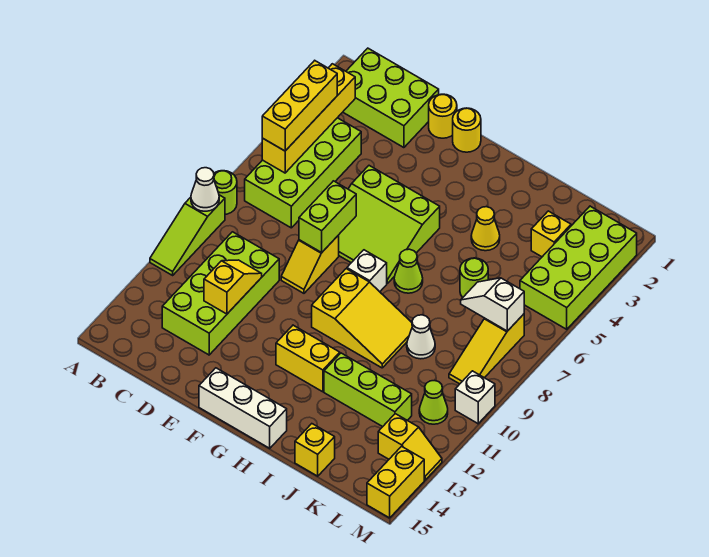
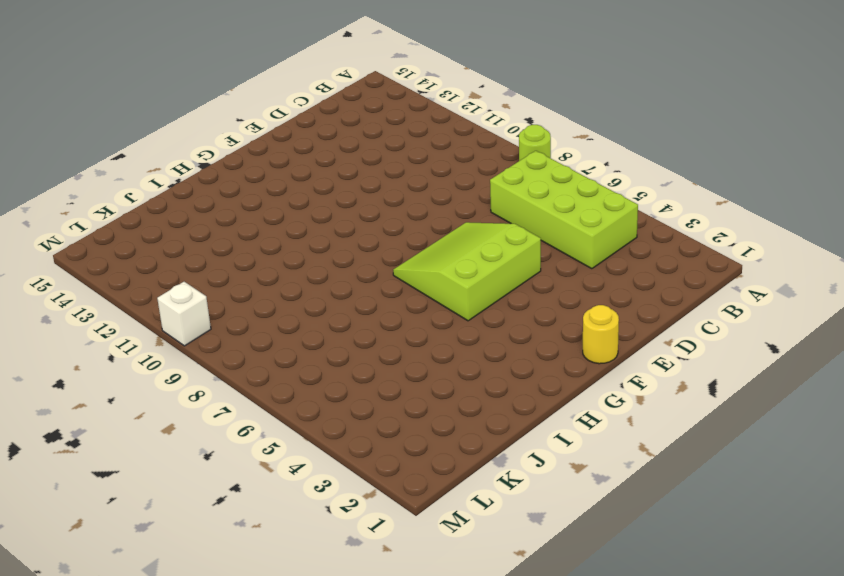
none -> lime 1x3 slope [150,195,225,275]
none -> lime 2x3 brick [343,48,439,148]
none -> lime 2x4 brick [162,232,279,355]
none -> yellow 1x1 round brick [429,94,457,138]

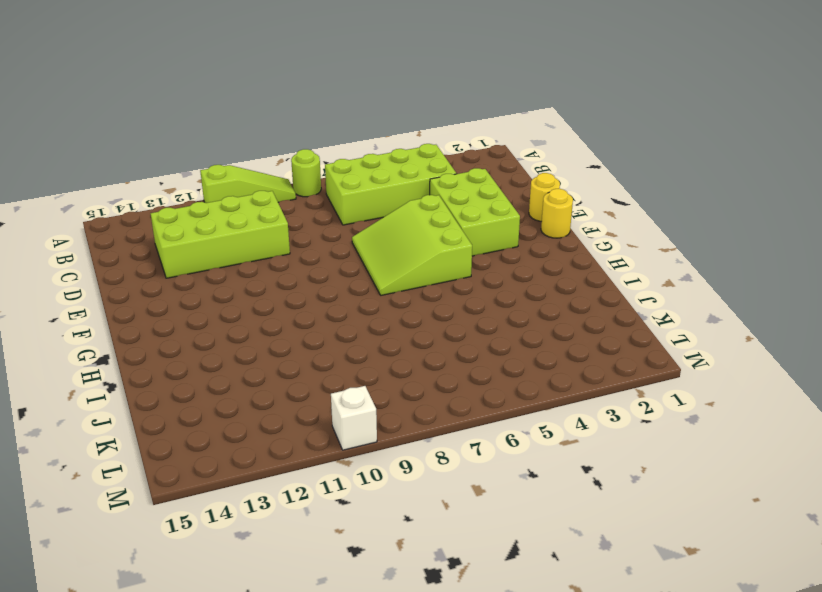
lime 1x3 slope [200,165,296,203] -> lime 1x3 slope turned to [150,195,225,275]
lime 2x3 brick [430,168,520,256] -> lime 2x3 brick moved to [343,48,439,148]
none -> yellow 1x2 slope [281,235,339,293]
none -> white 1x3 brick [199,368,287,448]
none -> white 1x1 brick [347,250,387,292]
none -> yellow 2x3 slope [312,269,412,368]

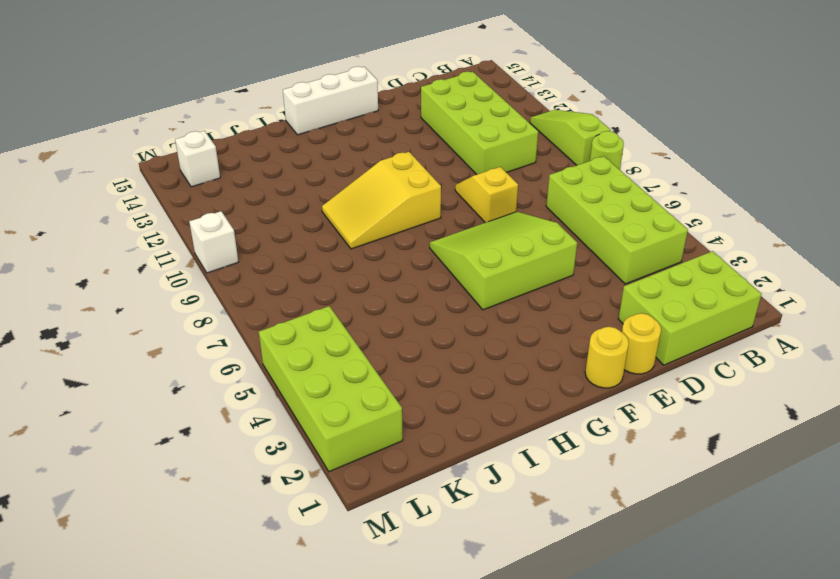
white 1x1 brick [175,131,220,187] -> white 1x1 brick moved to [347,250,387,292]
none -> yellow 1x2 brick [276,325,340,392]
none -> lime 1x1 cone [394,249,423,293]
none -> yellow 1x1 cone [471,207,500,251]
none -> lime 1x3 brick [324,353,412,427]

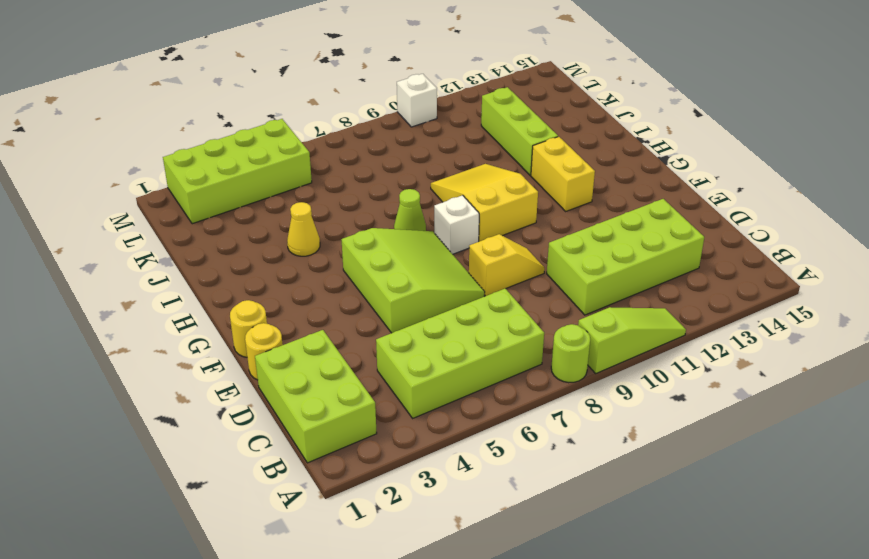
none -> white 1x3 brick [199,368,287,448]
none -> lime 1x1 round brick [460,258,488,297]
none -> white 1x1 cone [407,315,435,359]
none -> yellow 1x1 brick [295,424,335,476]

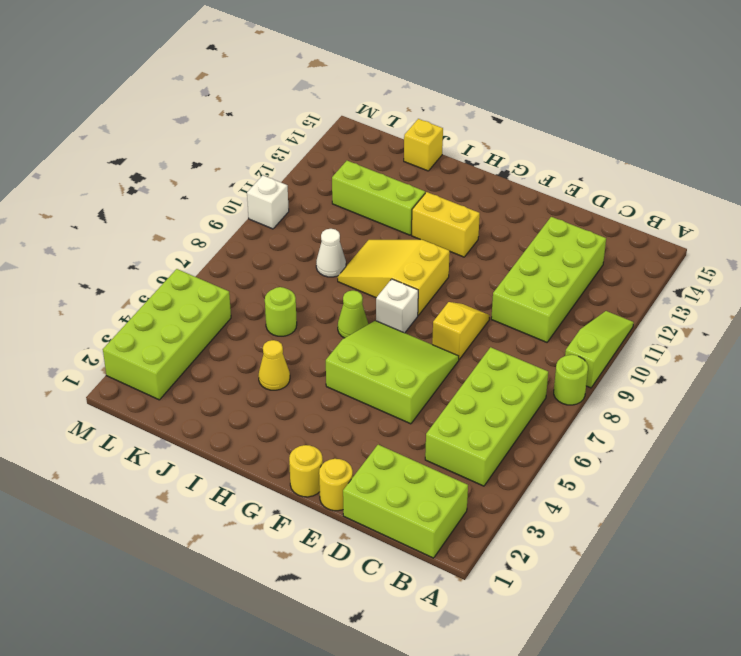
none -> white 1x3 brick [199,368,287,448]
none -> yellow 1x1 brick [531,211,571,257]
none -> yellow 1x3 slope [449,314,524,384]
none -> lime 1x1 cone [419,380,448,424]

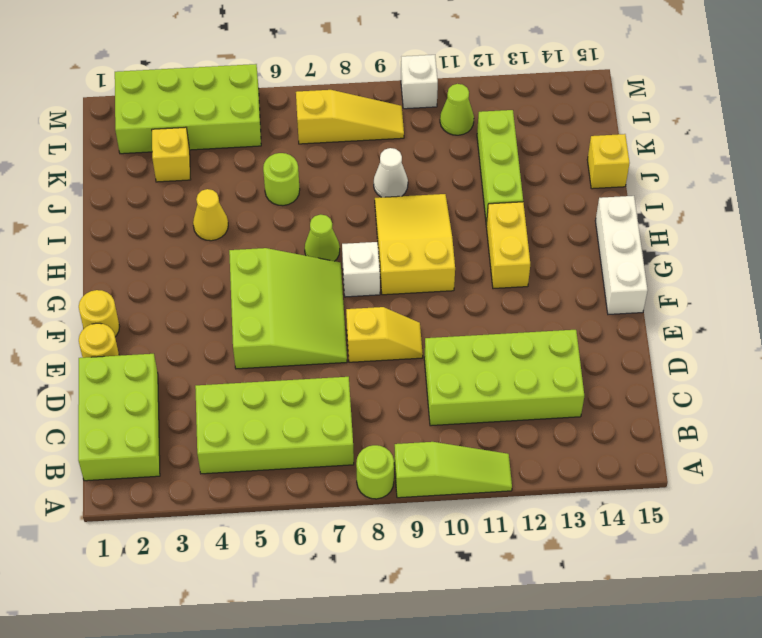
none -> yellow 1x2 slope [378,414,442,480]
none -> yellow 1x2 brick [367,446,424,518]
none -> white 1x1 cone [191,168,219,211]
none -> yellow 1x4 brick [262,64,355,173]

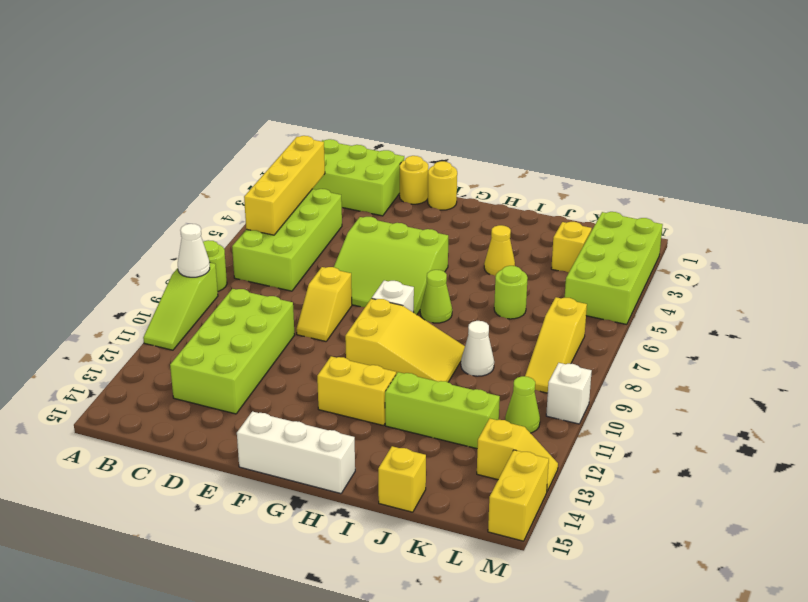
none -> yellow 1x2 slope [204,260,262,314]
none -> lime 1x2 brick [299,181,356,252]
none -> white 1x2 slope [461,278,524,331]
none -> yellow 1x3 brick [262,61,337,151]

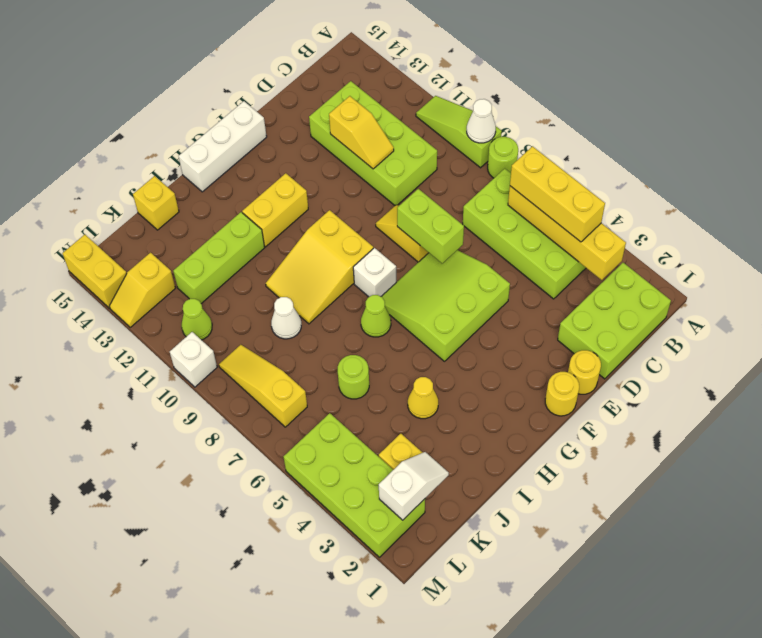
white 1x2 slope [379,452,449,520] -> white 1x2 slope moved to [461,278,524,331]

